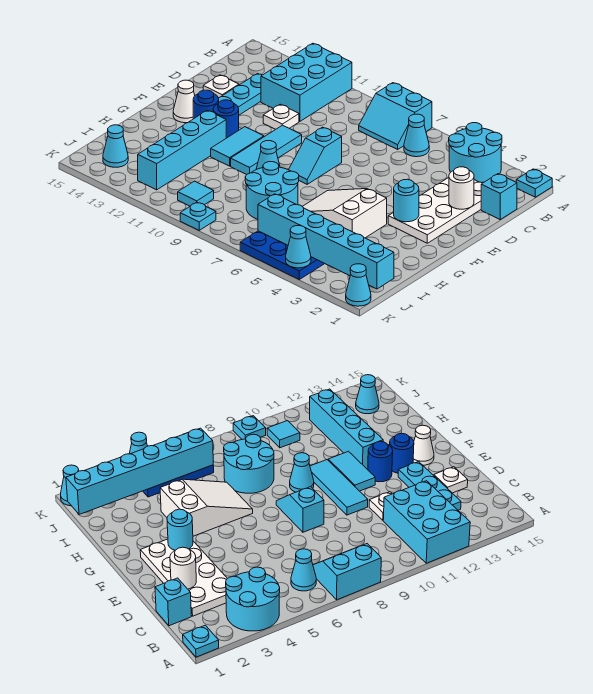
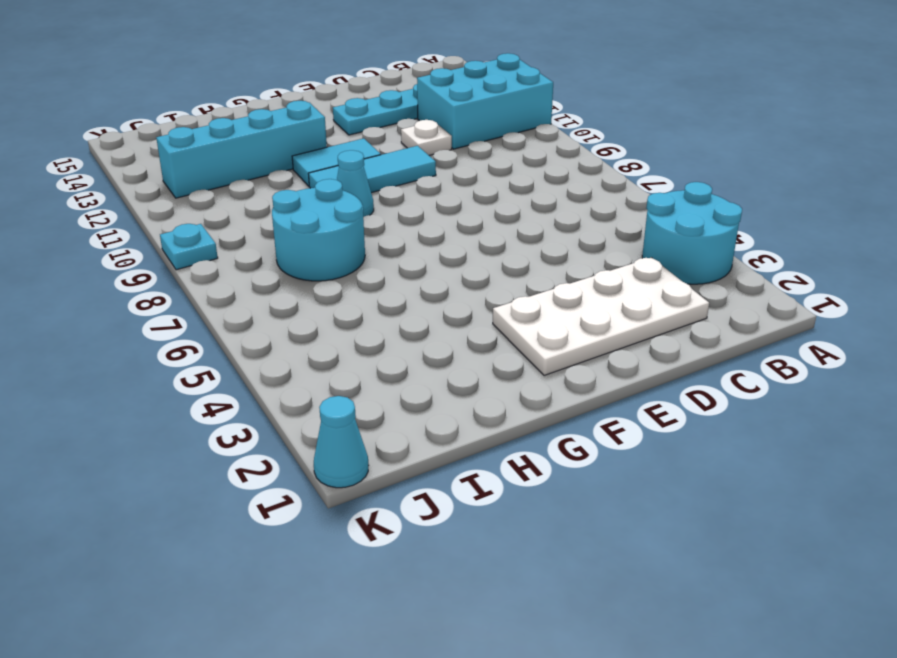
none -> cyan 1x1 plate [516,169,552,197]
none -> cyan 2x2 slope [359,83,432,149]
none -> cyan 1x1 cone [404,114,429,157]

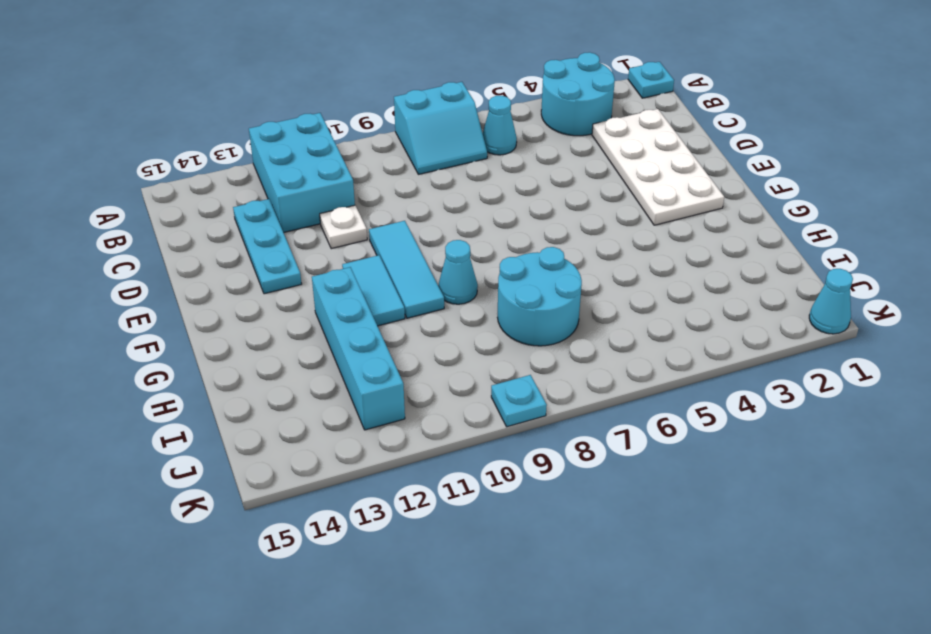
none -> cyan 1x1 brick [481,174,517,219]
none -> white 1x1 plate [203,75,239,98]
none -> cyan 1x2 slope [289,127,342,184]

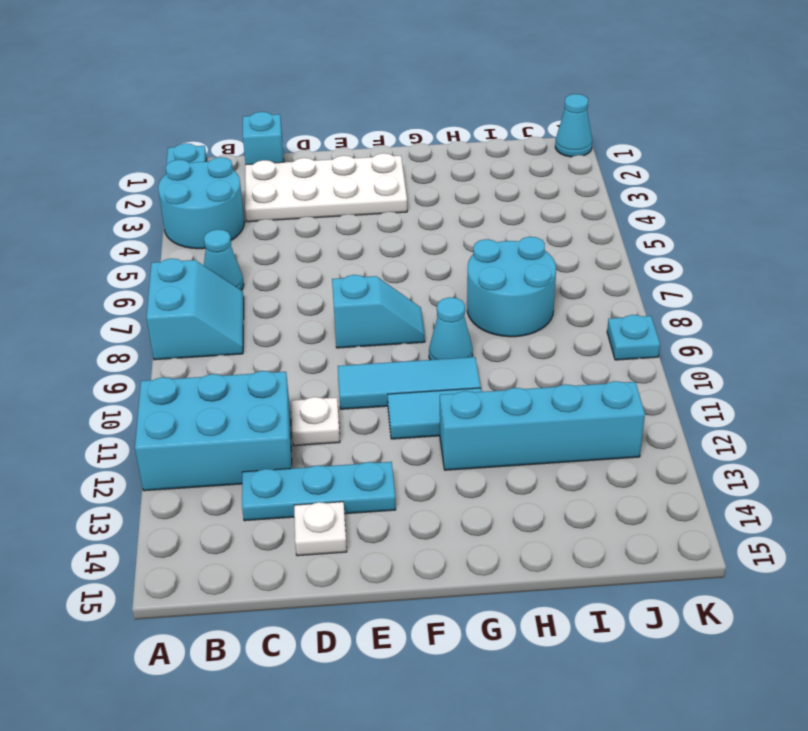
none -> blue 1x1 round brick [213,100,239,138]
none -> blue 1x1 round brick [193,90,219,119]
none -> white 1x1 cone [173,80,195,123]

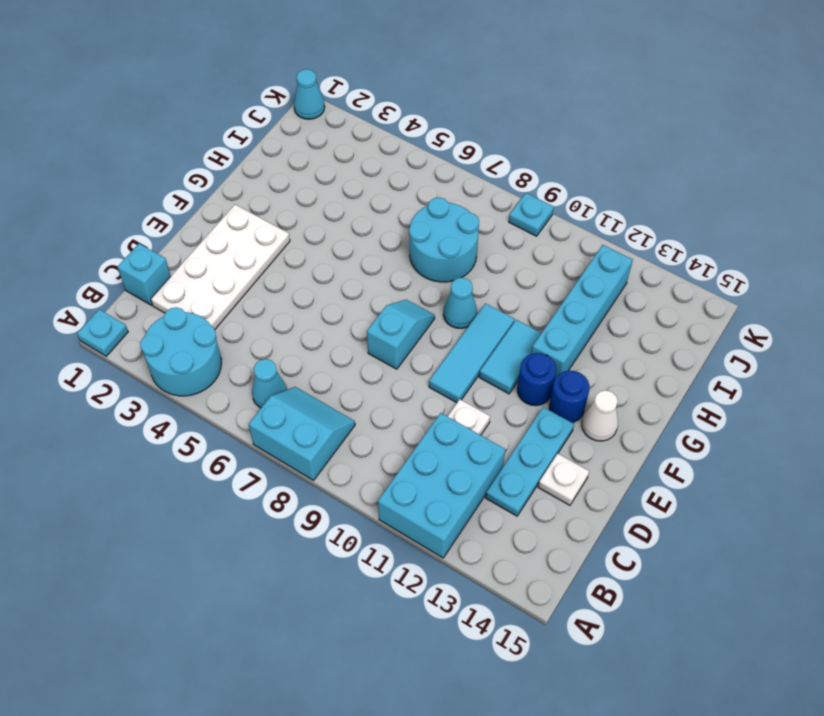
none -> white 2x3 slope [302,189,387,238]
none -> blue 2x3 plate [240,231,324,279]
none -> cyan 1x1 tile [178,181,214,206]

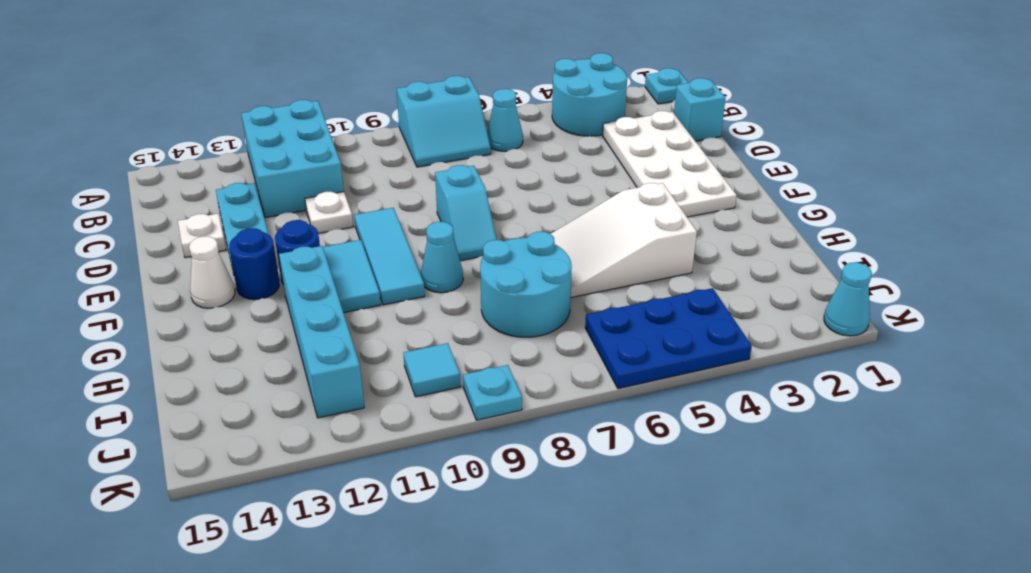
none -> cyan 1x1 cone [103,125,128,167]
none -> white 1x1 round brick [449,167,474,209]
none -> cyan 1x1 round brick [394,179,419,222]

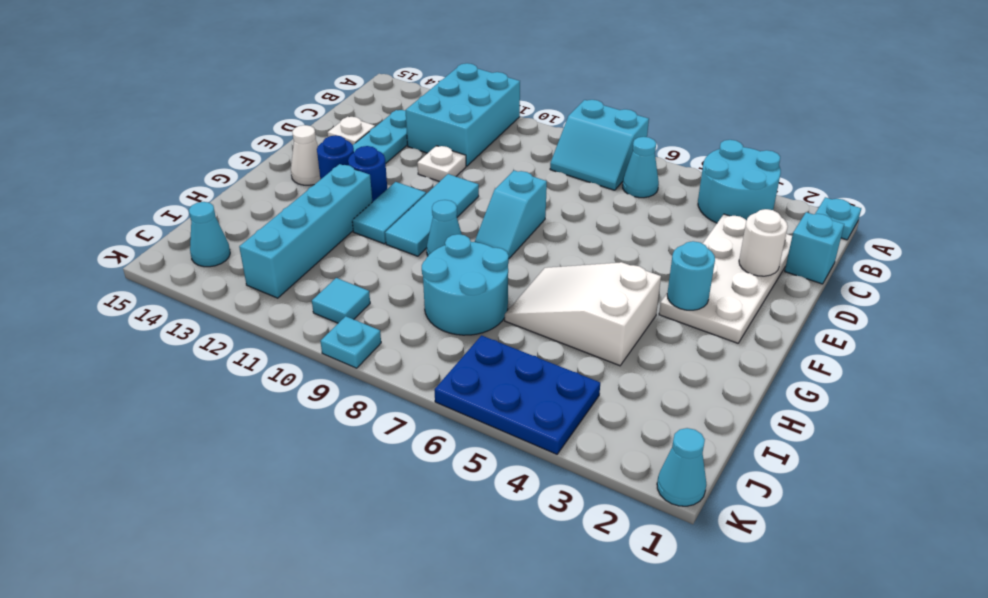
none -> cyan 1x6 brick [258,194,394,289]
none -> cyan 1x1 cone [286,226,311,268]

